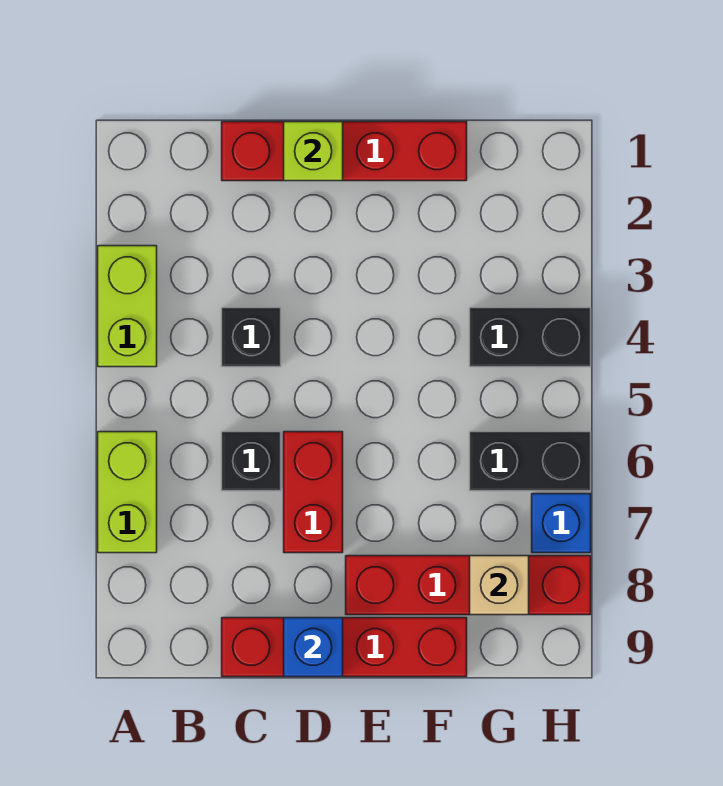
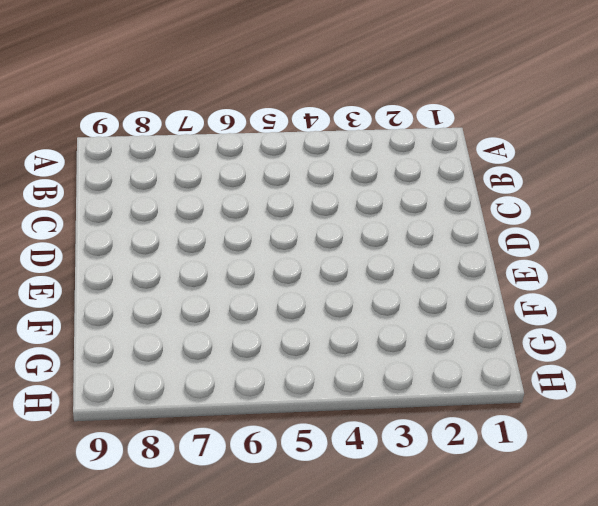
none -> lime 1x2 brick [98,246,157,367]
none -> lime 1x2 brick [98,432,157,553]
none -> red 1x4 brick [222,122,467,181]

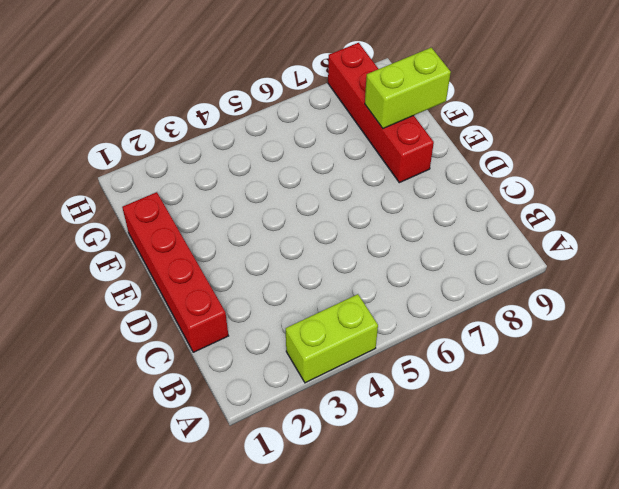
lime 1x2 brick [365,48,451,128] -> lime 1x2 brick moved to [98,432,157,553]
none -> black 1x1 brick [222,308,281,367]
none -> black 1x1 brick [222,432,281,491]
none -> red 1x4 brick [222,618,467,677]

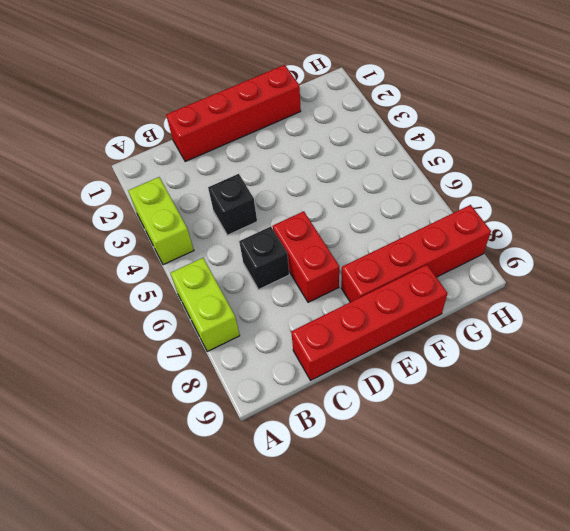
none -> black 1x2 brick [470,308,591,367]
none -> black 1x2 brick [470,432,591,491]
none -> blue 1x1 brick [532,494,591,553]

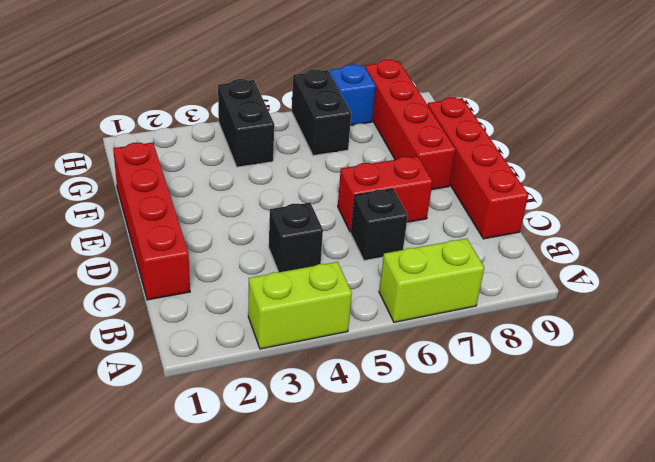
none -> lime 1x1 brick [284,122,343,181]
none -> blue 1x1 brick [284,618,343,677]
none -> tan 1x1 brick [470,556,529,615]

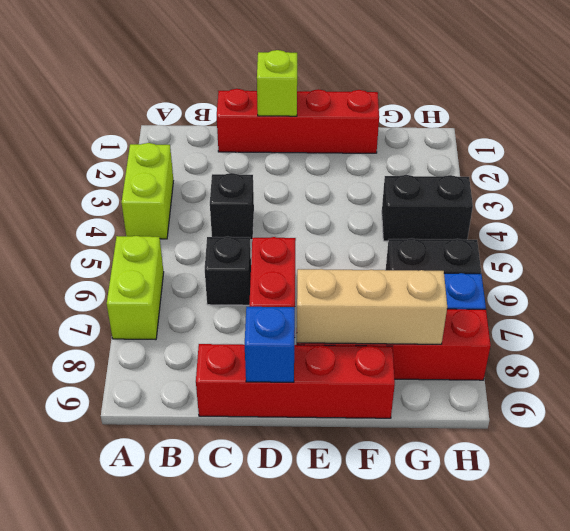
tan 1x3 brick [297,269,447,344] -> tan 1x1 brick [470,556,529,615]

